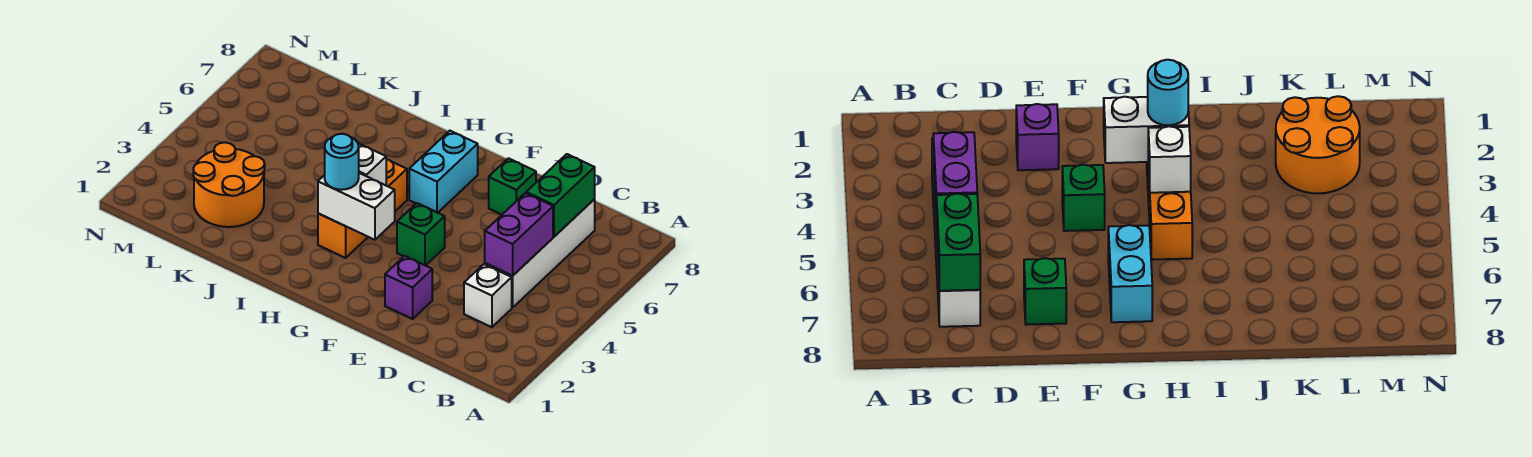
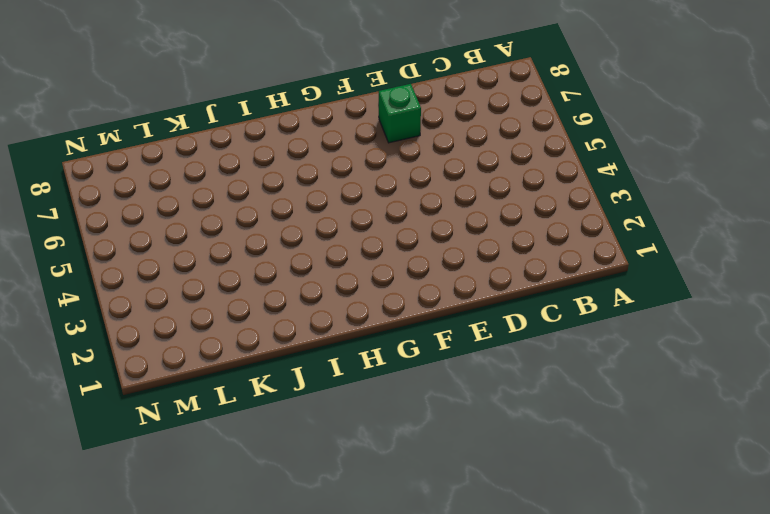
none -> white 1x1 brick [464,264,512,327]
none -> white 1x4 brick [485,199,595,308]
none -> purple 1x1 brick [385,256,432,319]

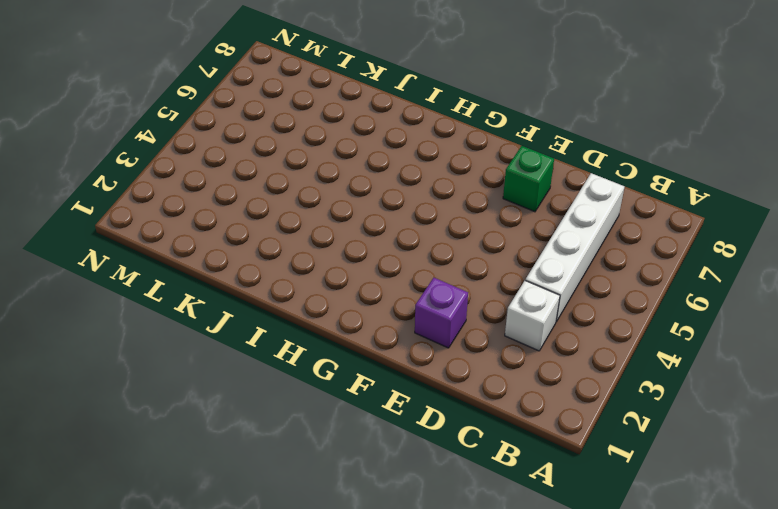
none -> green 1x1 brick [397,203,445,266]
none -> cyan 1x2 brick [409,131,478,213]
none -> orange 1x3 brick [318,159,407,258]

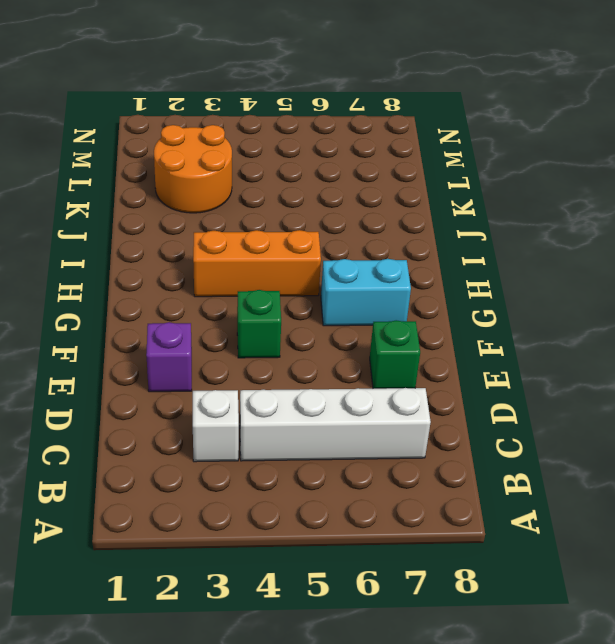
none -> purple 1x2 brick [485,193,553,276]
none -> green 1x2 brick [526,154,595,237]
none -> white 1x2 brick [318,173,395,240]

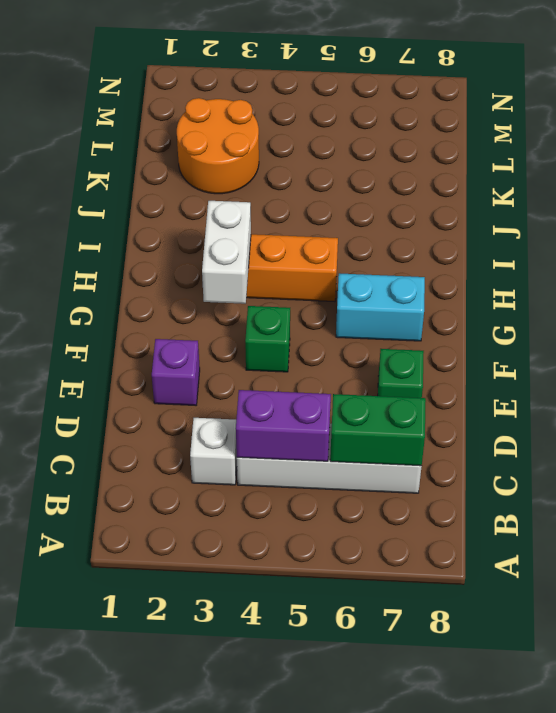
none -> white 1x1 brick [358,143,386,185]
none -> cyan 1x1 round brick [325,134,359,190]

